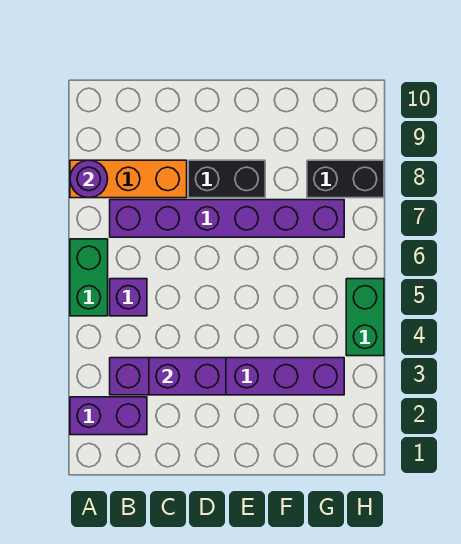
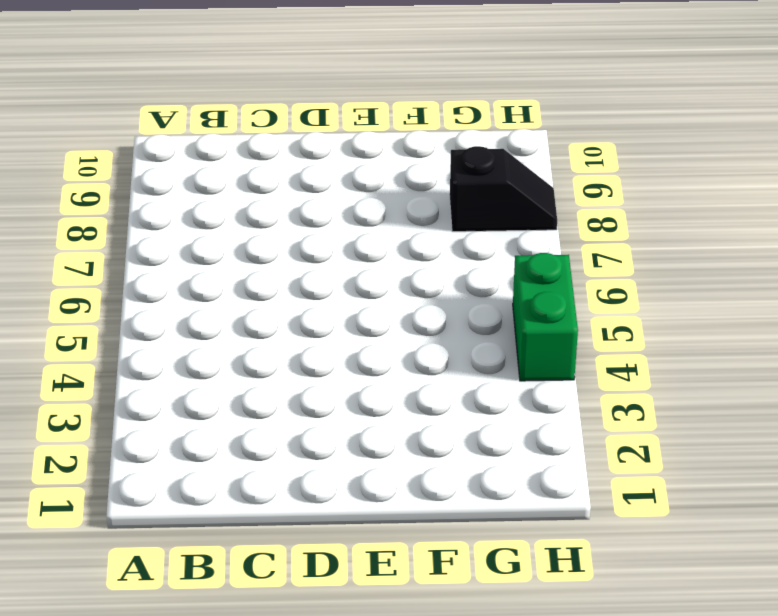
black 1x2 slope [450,146,557,232] -> black 1x2 brick [307,160,384,198]
none -> purple 1x2 brick [70,397,147,435]
none -> green 1x2 brick [70,239,108,316]

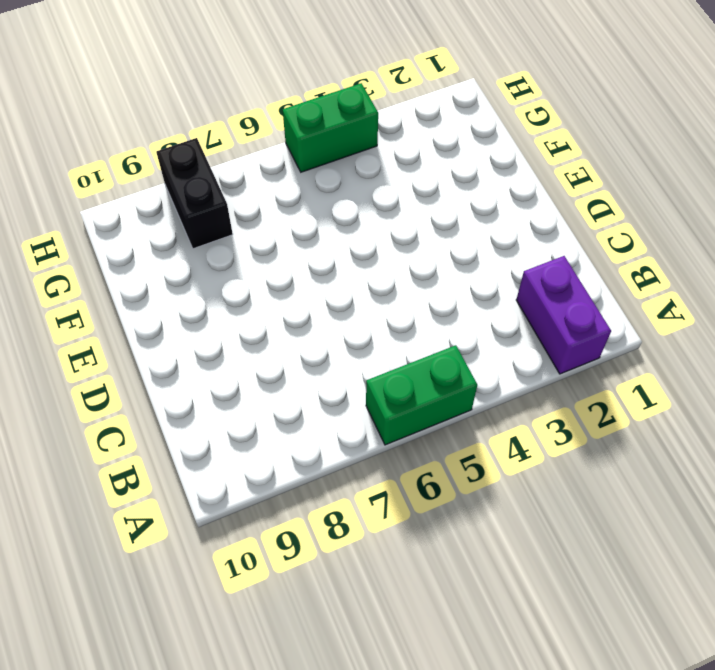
none -> orange 1x3 brick [70,160,187,198]
none -> purple 1x6 brick [110,358,344,395]

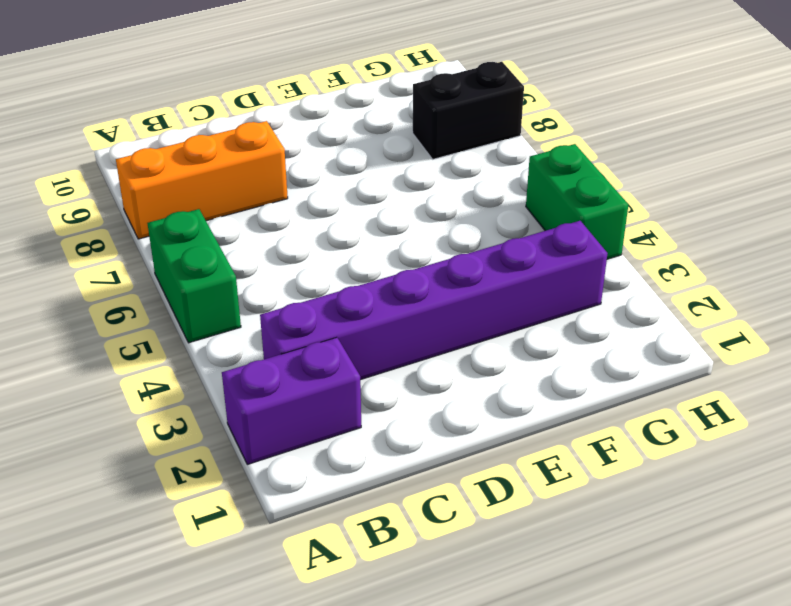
none -> purple 1x1 brick [110,279,147,316]
none -> purple 1x6 brick [110,200,344,237]

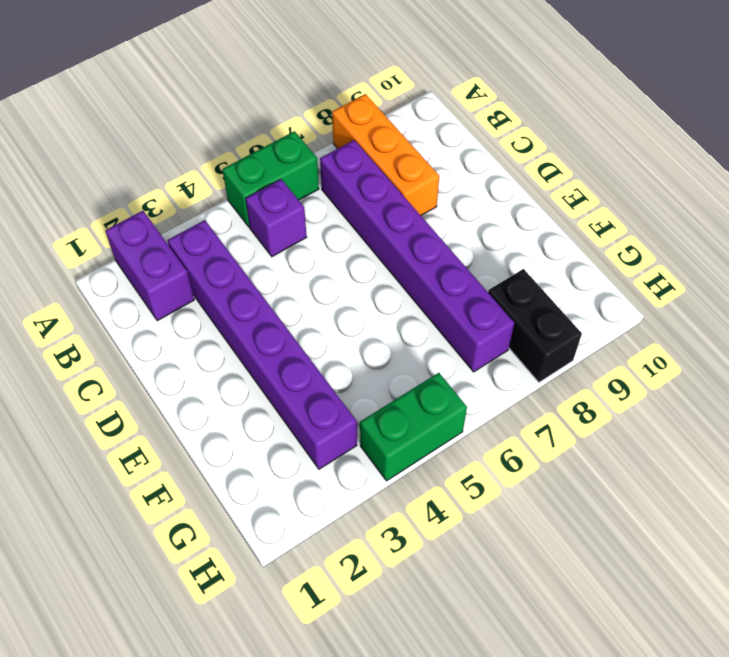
none -> black 1x2 brick [188,160,265,198]
none -> purple 1x1 round brick [70,160,108,198]

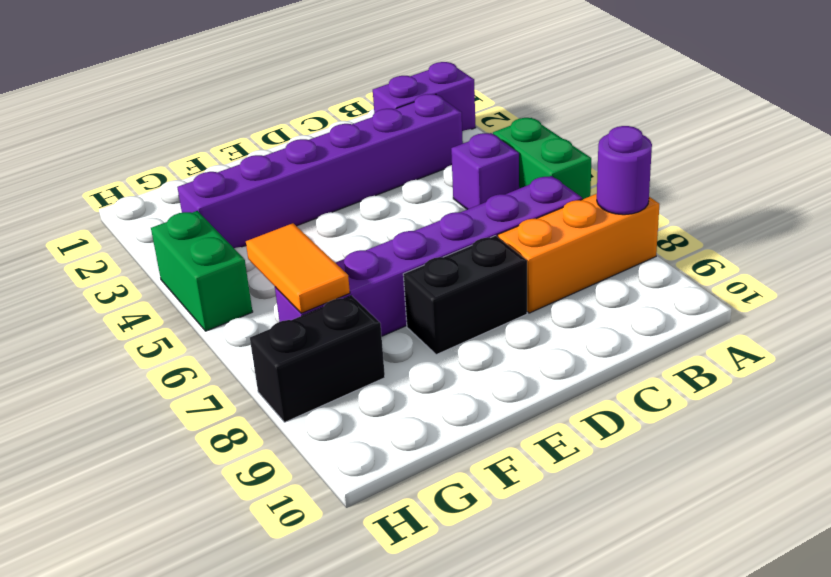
orange 1x2 tile [246,223,350,313] -> none
none -> purple 1x2 brick [149,358,226,395]

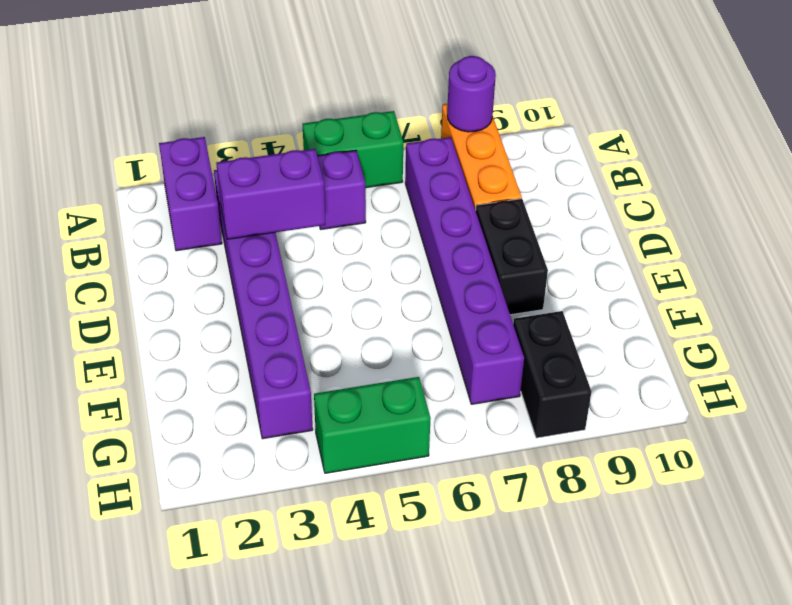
purple 1x2 brick [216,149,326,239] -> purple 1x2 brick turned to [149,358,226,395]

